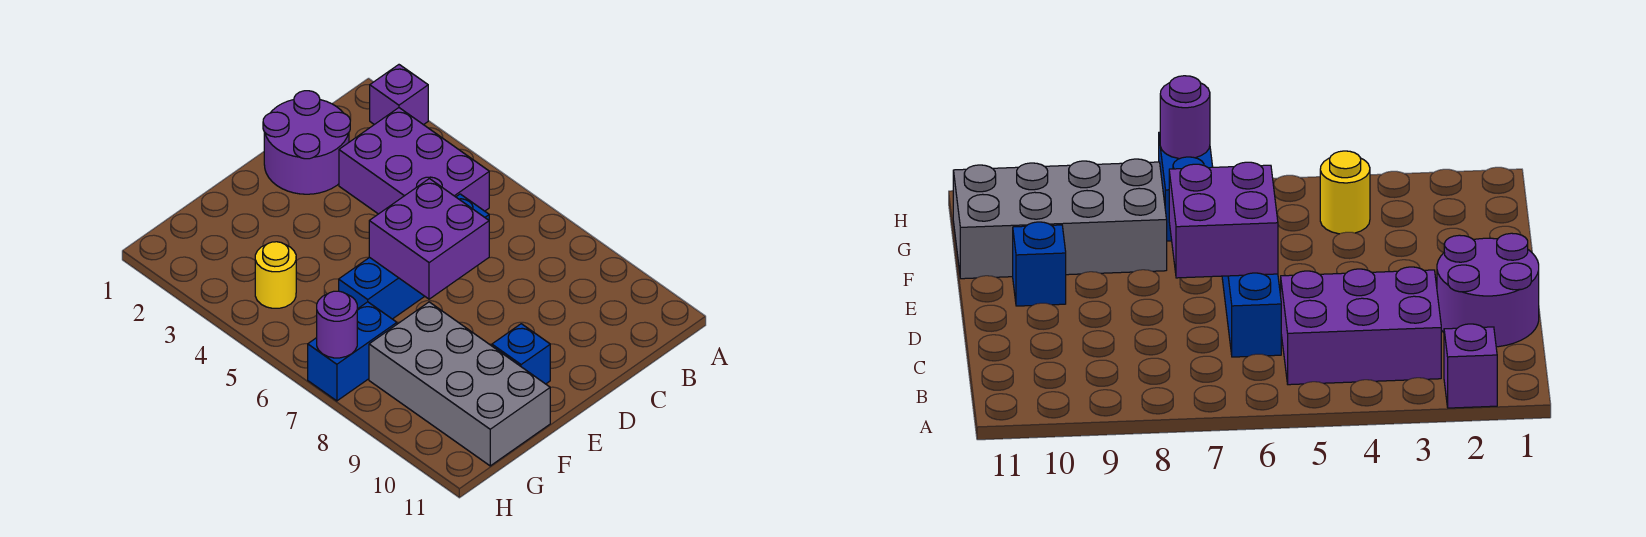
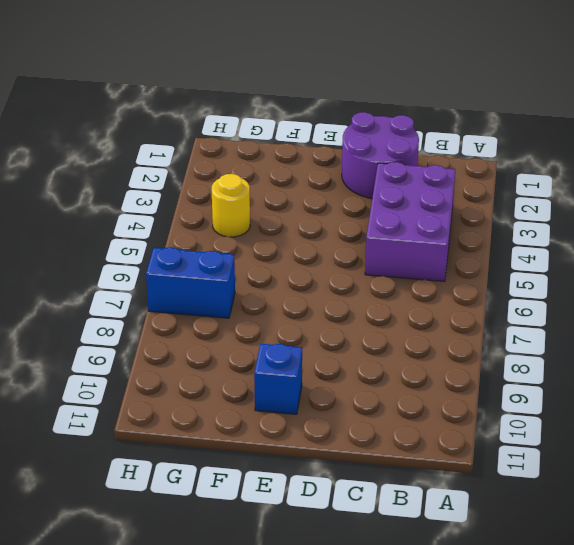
none -> purple 1x1 brick [370,65,428,125]
none -> blue 1x4 brick [339,194,489,319]

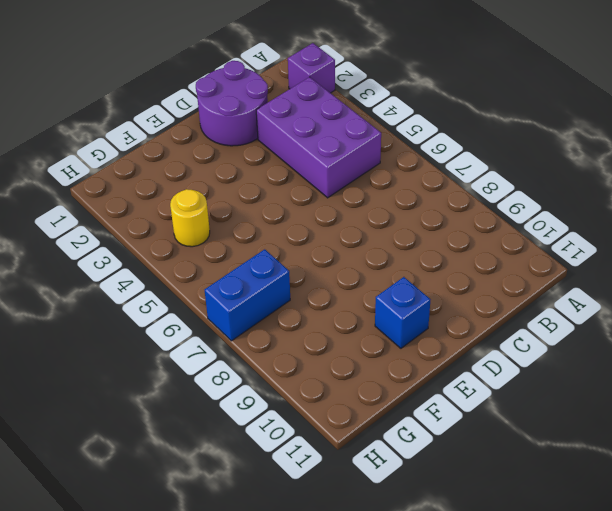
none -> blue 1x4 brick [339,194,489,319]
none -> grey 2x4 brick [369,302,550,466]

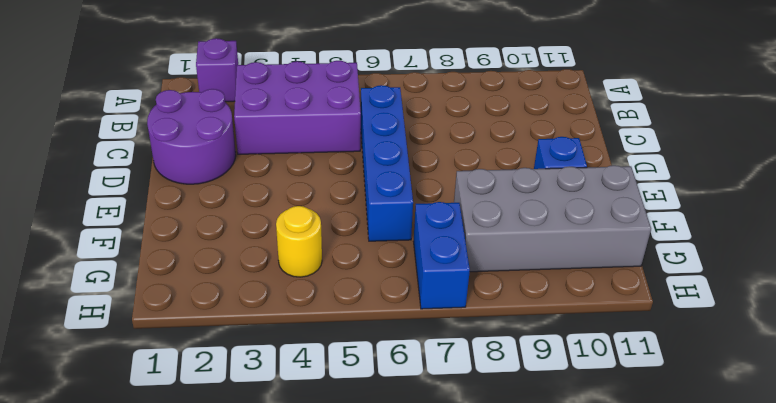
none -> purple 2x2 brick [369,179,489,299]
none -> purple 1x1 round brick [317,291,357,358]

